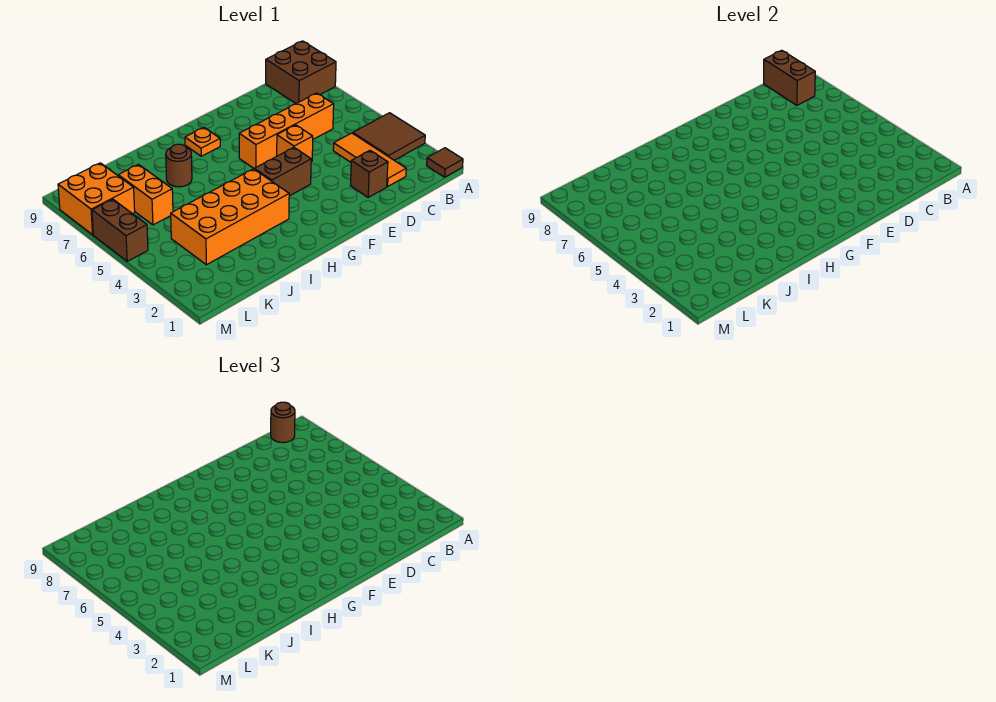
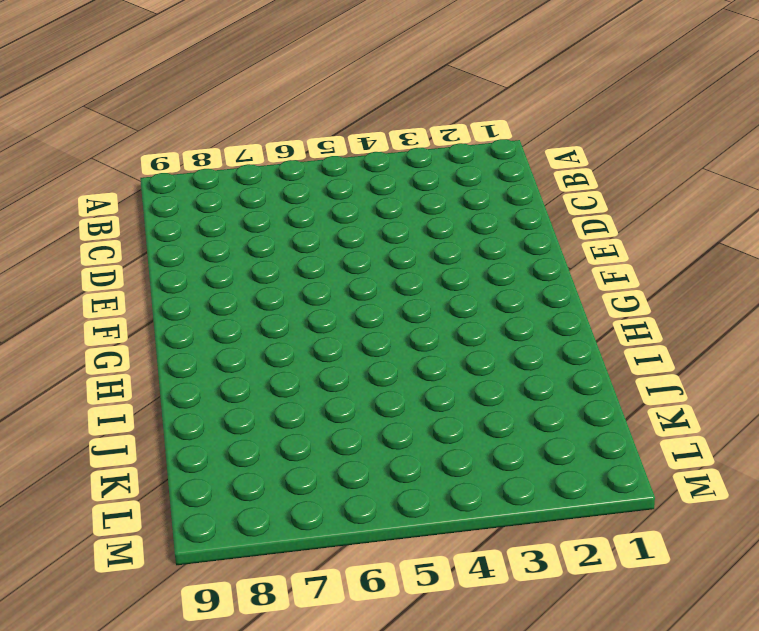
none -> brown 1x1 tile [427,148,463,177]
none -> brown 2x2 tile [353,113,425,160]
none -> brown 2x2 brick [266,41,336,103]

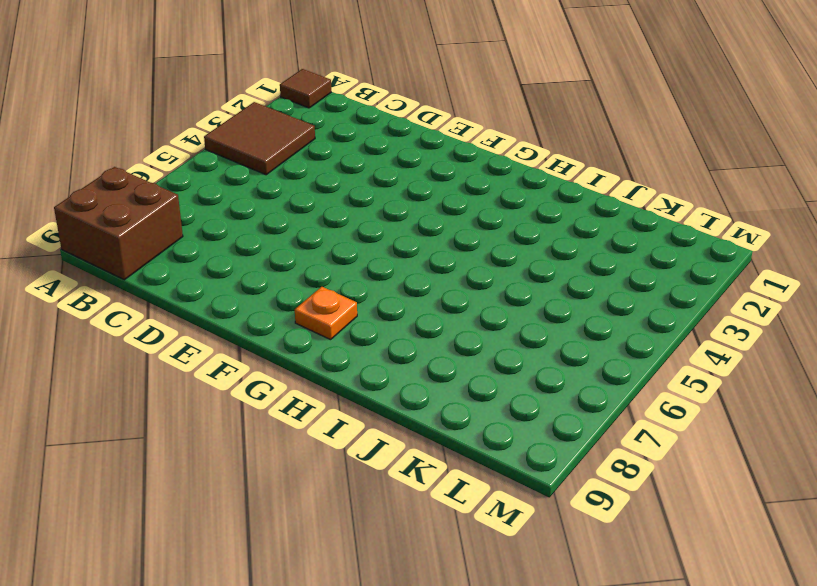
none -> orange 1x3 tile [333,133,406,187]
none -> orange 1x4 brick [239,93,334,169]
none -> brown 1x1 brick [350,151,388,197]

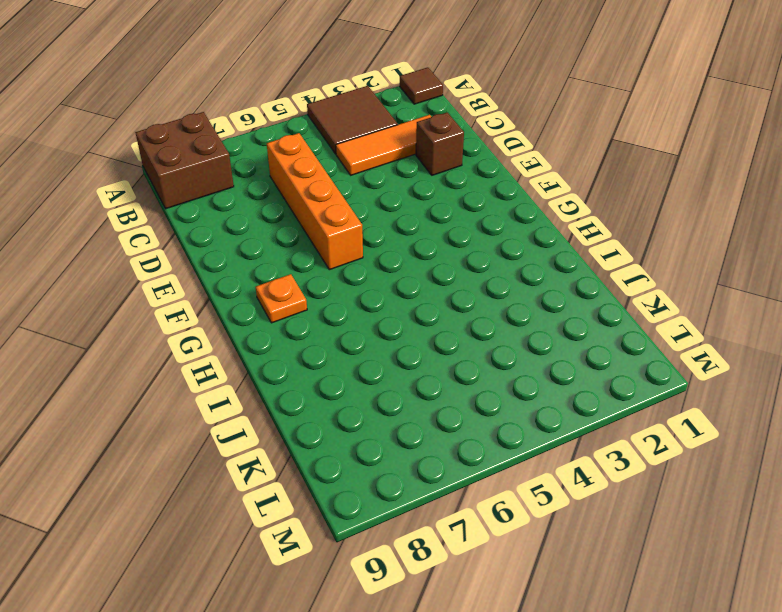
none -> orange 1x1 brick [277,125,313,162]
none -> brown 1x2 brick [255,147,311,196]
none -> orange 2x4 brick [171,169,289,265]

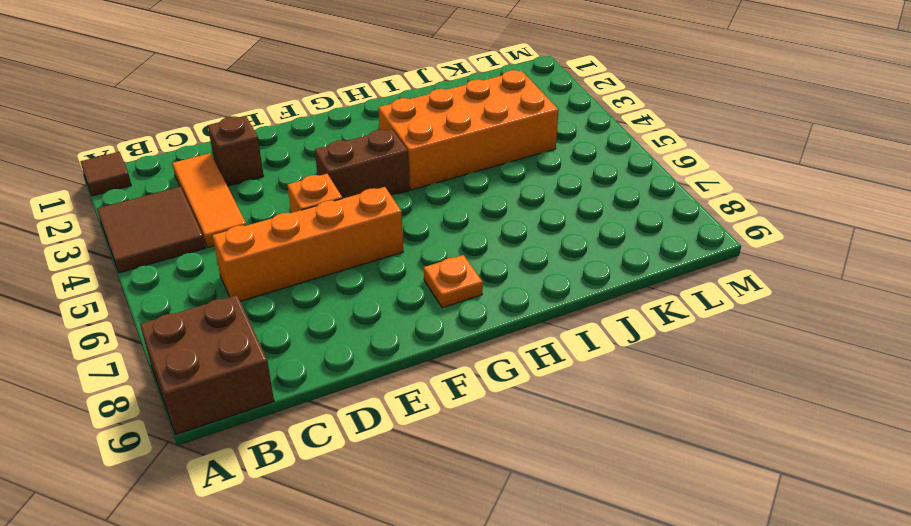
none -> brown 1x1 round brick [166,144,192,187]
none -> orange 1x2 brick [118,164,173,225]
none -> orange 2x2 brick [58,163,135,235]

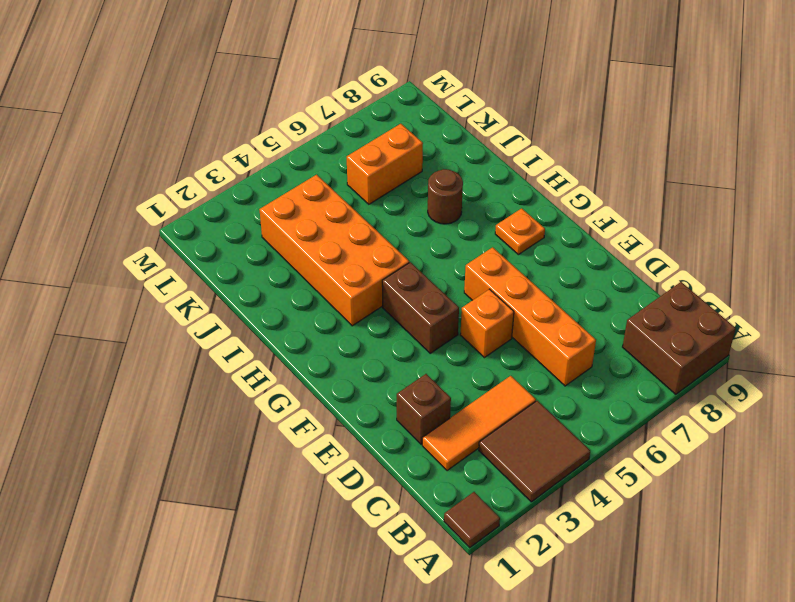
none -> orange 2x2 brick [58,163,135,235]
none -> brown 1x2 brick [92,199,148,261]
none -> brown 1x2 brick [764,50,815,105]

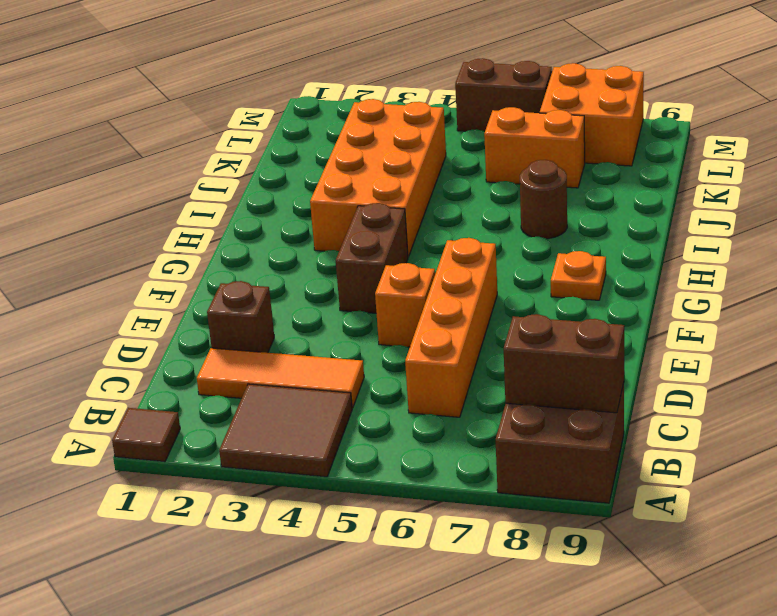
none -> brown 1x1 round brick [271,402,295,443]

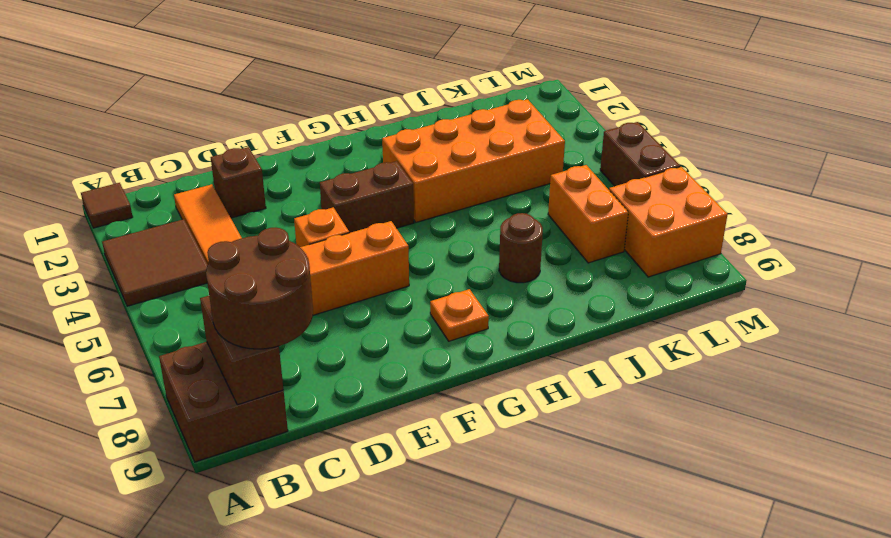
brown 2x2 round brick [206,228,313,349] -> brown 1x1 round brick [271,402,295,443]

